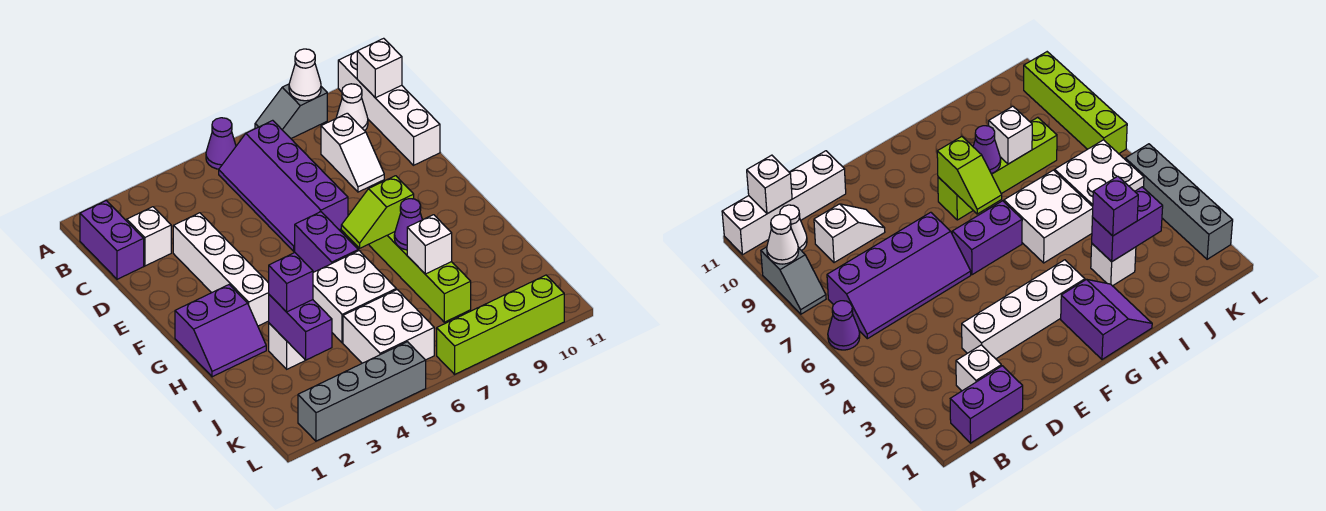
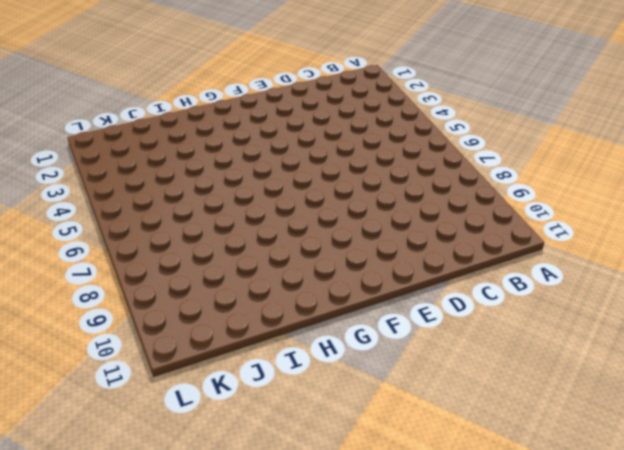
none -> purple 1x1 cone [206,118,236,169]
none -> grey 1x2 slope [255,84,327,138]
none -> white 1x4 brick [338,52,440,165]

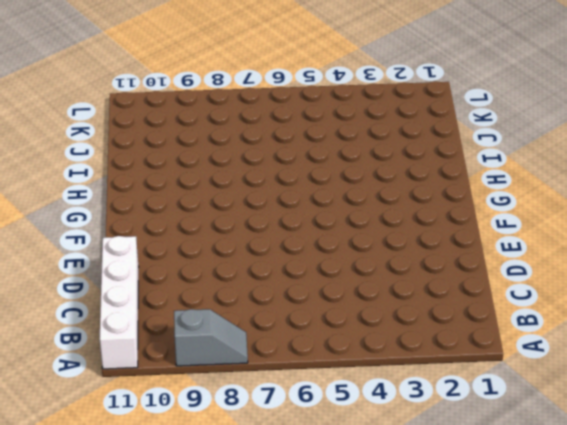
none -> purple 1x1 cone [206,118,236,169]
none -> purple 1x2 brick [80,200,144,279]
none -> purple 2x4 slope [219,120,348,251]

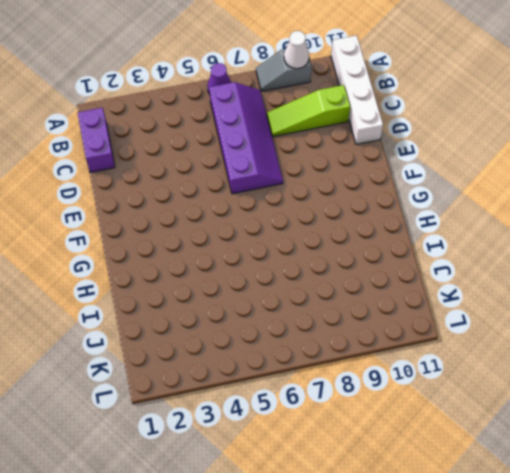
purple 2x4 slope [209,82,283,194] -> purple 2x4 slope turned to [219,120,348,251]
lime 1x3 slope [267,85,350,137] -> white 1x2 slope [321,113,384,192]
none -> white 1x1 cone [336,84,368,131]
none -> white 1x1 brick [127,207,171,266]
none -> white 1x4 brick [173,213,269,326]

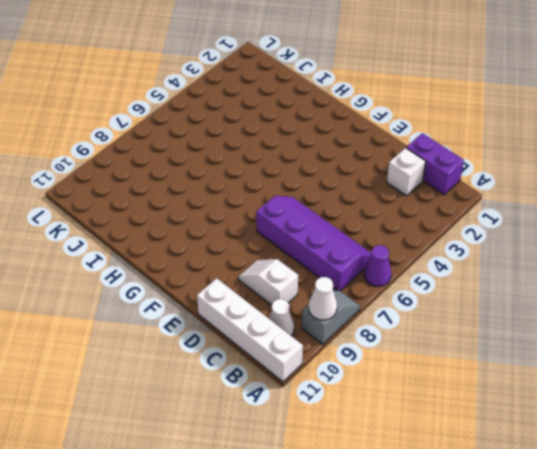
none -> white 1x4 brick [173,213,269,326]
none -> purple 1x2 brick [295,212,358,272]
none -> purple 2x2 slope [175,285,266,377]

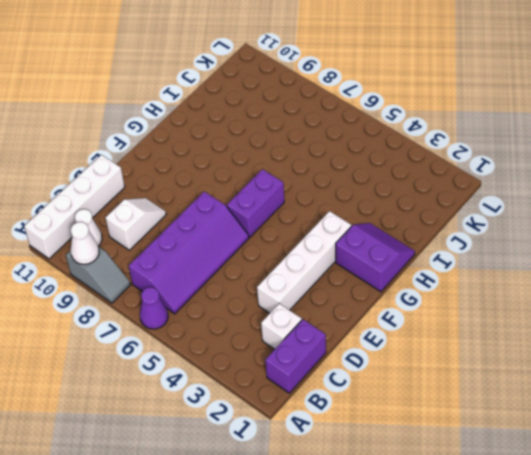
none -> lime 1x4 brick [369,232,471,322]
none -> white 2x2 brick [313,251,396,343]
none -> white 1x1 brick [269,323,305,369]

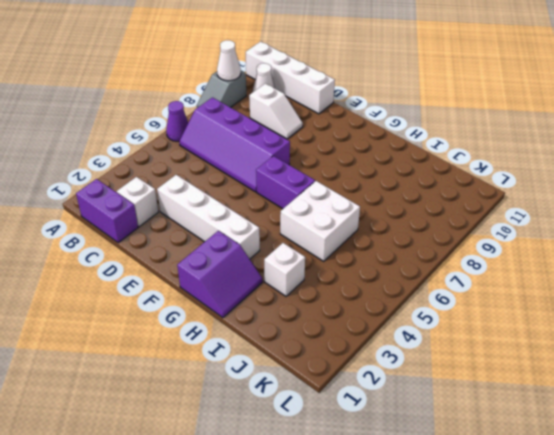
none -> lime 1x4 brick [369,232,471,322]
none -> white 2x2 brick [343,290,434,363]
none -> grey 1x4 brick [298,342,426,441]

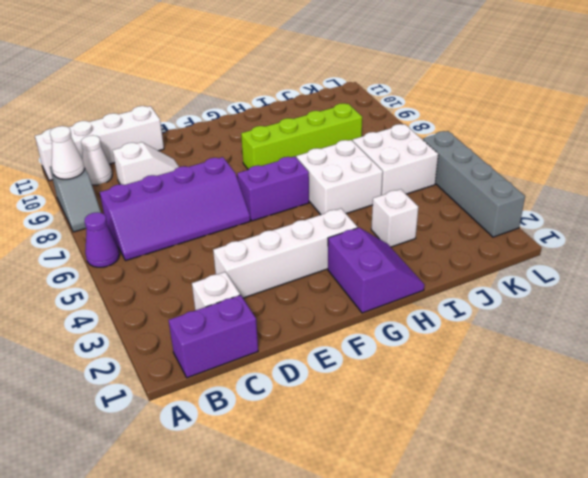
none -> lime 1x4 brick [437,275,564,374]
none -> white 1x1 brick [357,38,402,98]
none -> lime 1x2 slope [341,176,414,248]

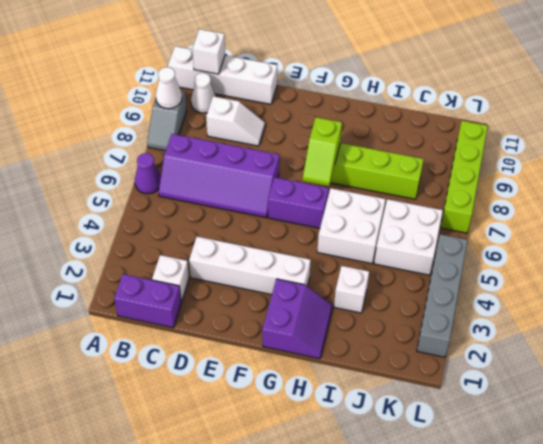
none -> purple 1x1 cone [394,199,422,250]
none -> purple 1x2 brick [269,295,332,360]
none -> white 1x1 brick [407,215,452,274]

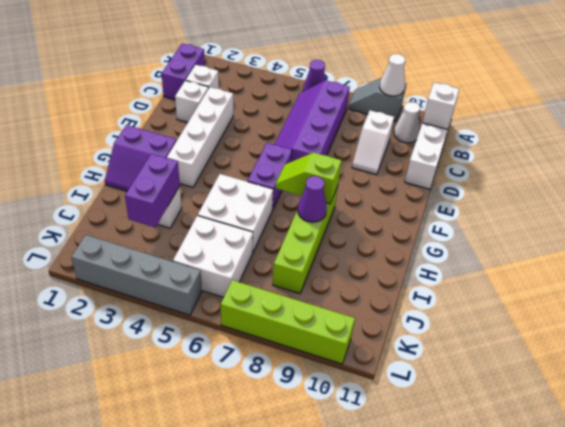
white 1x1 brick [175,80,209,122] -> white 1x1 brick moved to [407,215,452,274]
none -> purple 1x1 brick [268,253,313,312]

